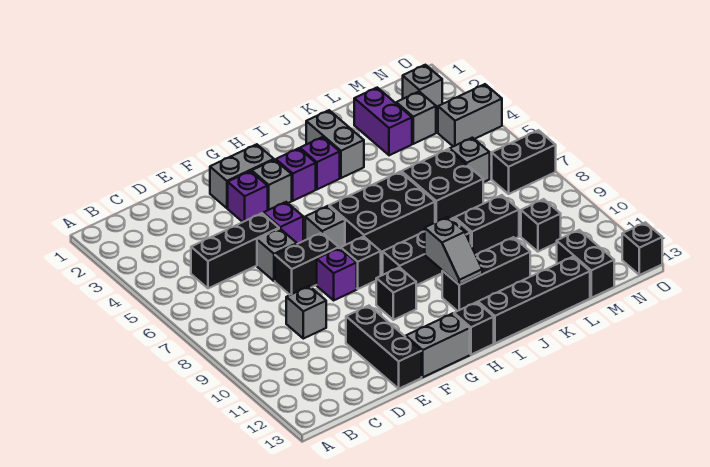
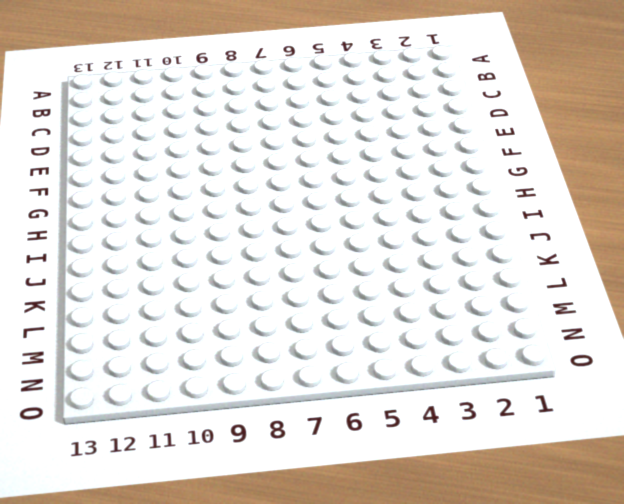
none -> black 1x3 brick [191,213,279,288]
none -> grey 1x1 brick [286,286,326,339]
none -> grey 1x1 brick [257,229,297,281]
none -> black 1x2 brick [275,233,339,295]

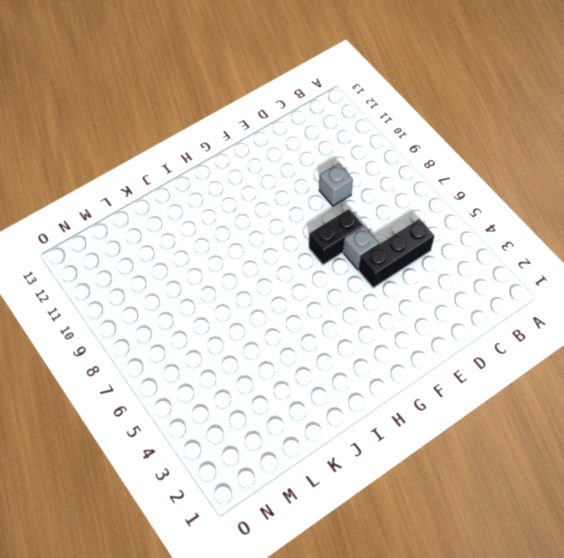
none -> black 1x3 brick [346,306,422,389]
none -> grey 1x2 brick [210,144,274,208]
none -> purple 1x1 brick [228,171,268,222]
none -> purple 1x1 brick [263,202,303,244]

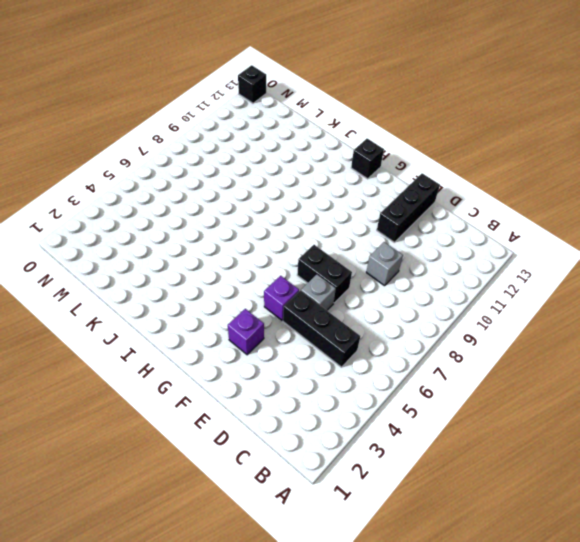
none -> grey 1x2 brick [210,144,274,208]
none -> purple 1x1 brick [317,248,357,300]
none -> grey 1x2 brick [406,313,470,377]
none -> grey 1x1 brick [252,160,292,210]

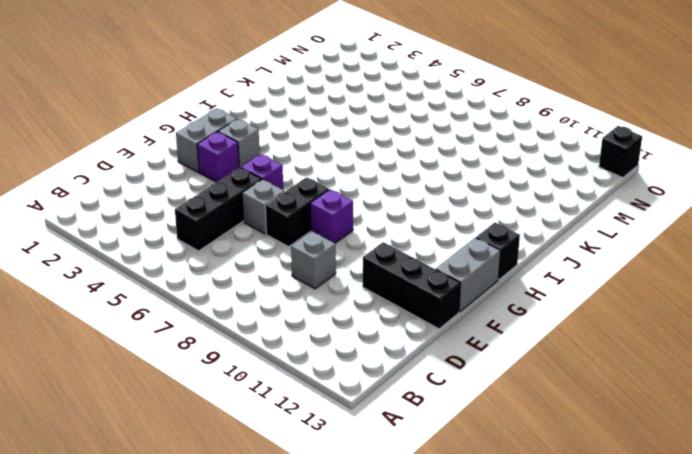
none -> grey 1x1 brick [305,206,345,249]
none -> black 1x1 brick [341,237,381,289]
none -> black 1x1 brick [376,267,416,320]
none -> purple 1x1 brick [276,148,316,201]

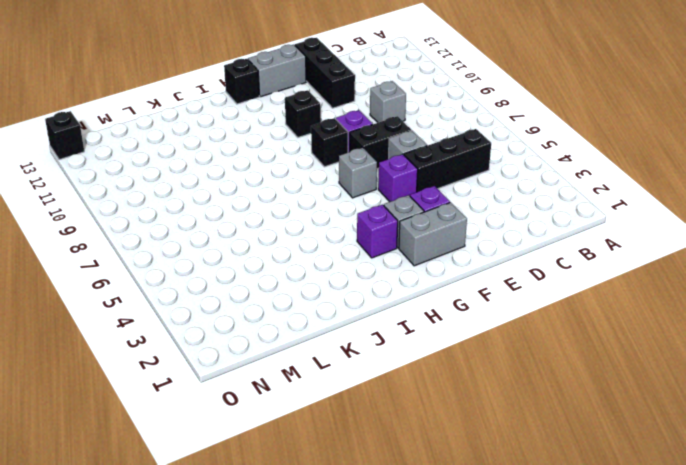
none -> black 2x3 brick [329,172,435,254]
none -> black 1x3 brick [383,218,471,285]
none -> purple 1x1 brick [300,137,340,189]
none -> black 1x3 brick [442,237,530,311]

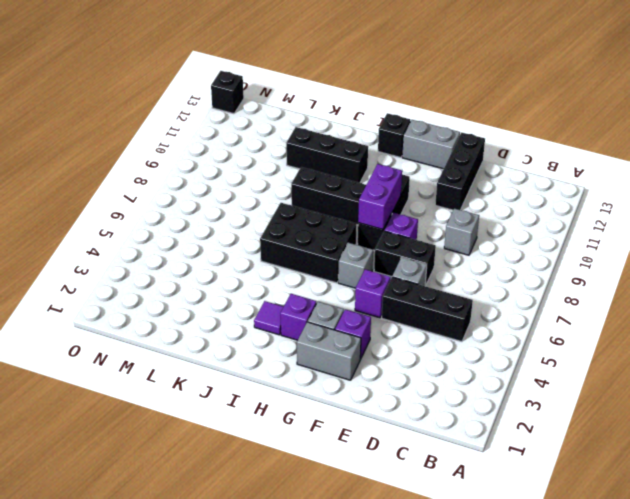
purple 1x2 brick [358,164,402,229] -> purple 1x2 brick moved to [354,88,412,155]
purple 1x1 tile [254,301,283,335] -> purple 1x1 brick [300,137,340,189]
none -> black 1x4 brick [478,257,590,343]
none -> grey 1x2 brick [306,110,364,178]
none -> black 2x2 brick [402,149,483,222]
none -> black 1x2 brick [455,195,519,255]

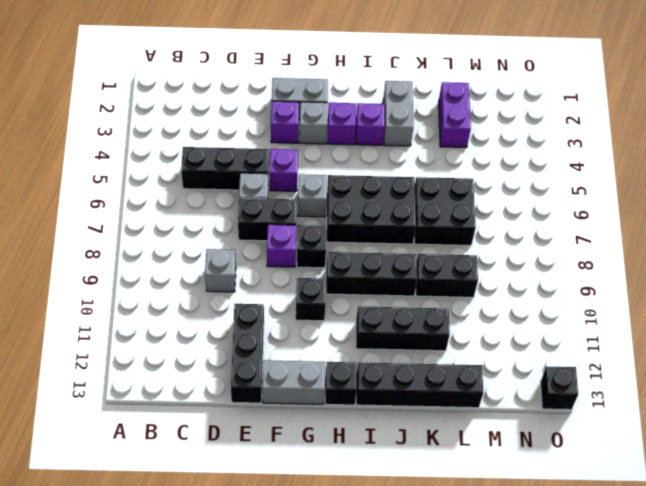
none -> grey 1x1 brick [396,92,436,144]
none -> grey 1x1 brick [450,138,490,182]
none -> black 1x1 brick [521,199,561,252]
none -> black 1x2 brick [557,230,614,298]

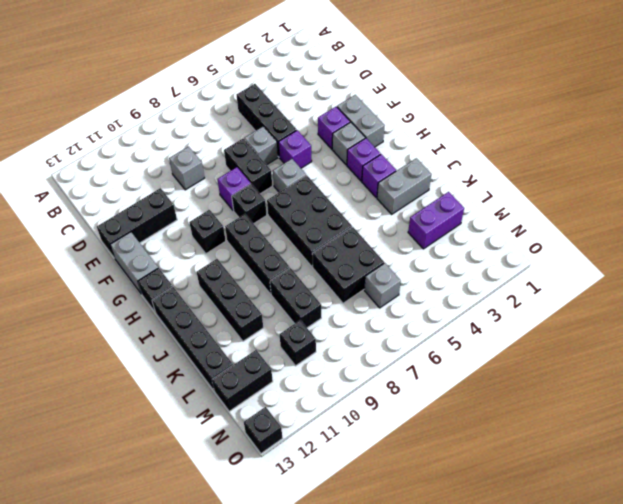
none -> grey 1x1 brick [396,92,436,144]
none -> grey 1x1 brick [403,65,442,109]
none -> grey 1x2 brick [438,84,502,146]
none -> black 1x2 brick [492,130,556,194]

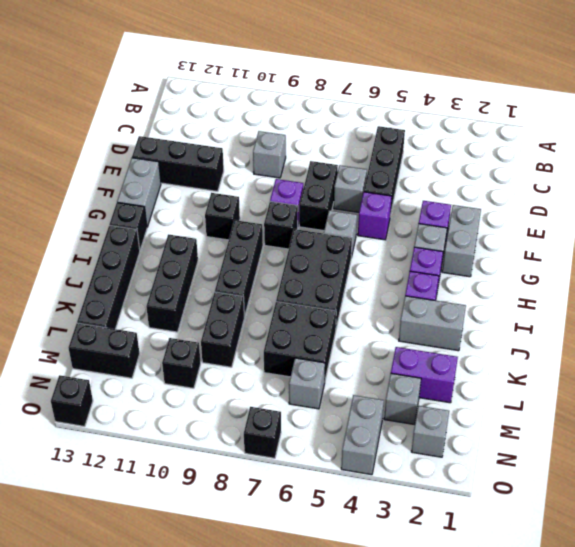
black 1x1 brick [244,407,281,458] -> black 1x2 brick [492,130,556,194]
none -> grey 1x2 slope [425,217,482,285]

